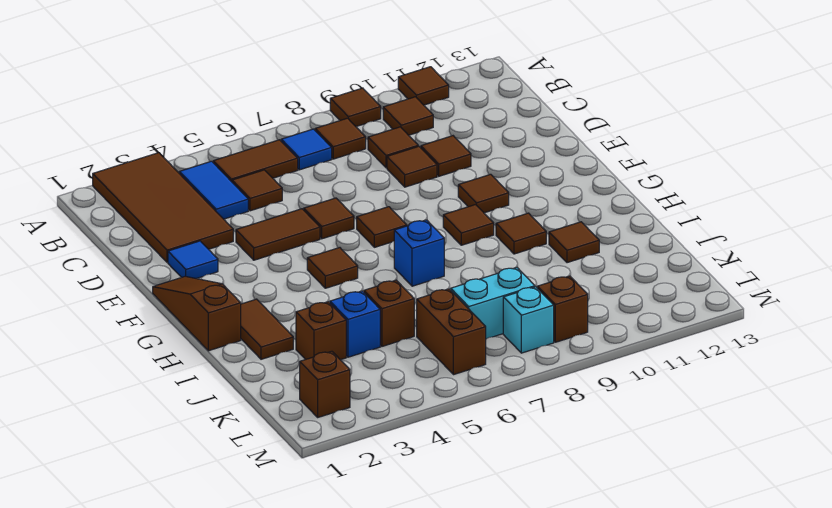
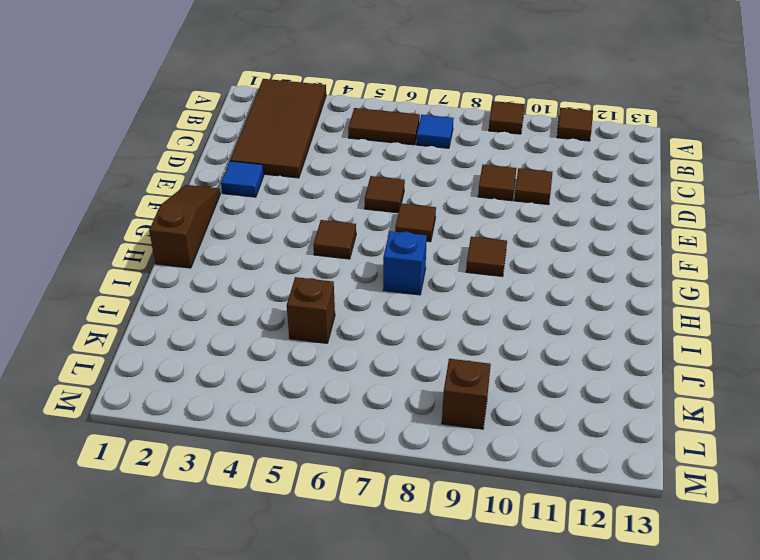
none -> blue 1x2 tile [179,161,248,219]
none -> brown 1x1 tile [315,118,366,159]
none -> brown 1x1 tile [383,97,433,135]
none -> brown 1x1 tile [232,170,282,211]

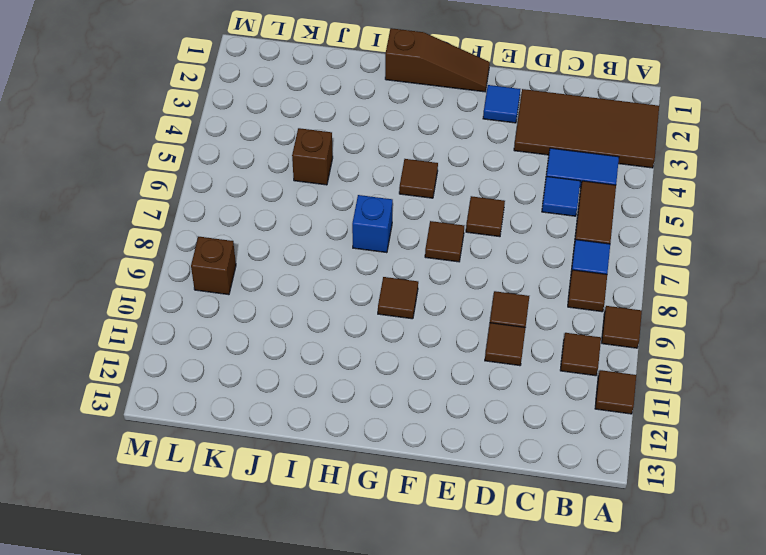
blue 1x1 tile [542,176,580,216] -> brown 1x1 tile [232,170,282,211]
none -> brown 1x1 tile [368,127,418,168]
none -> brown 1x2 tile [236,209,320,260]
none -> brown 1x1 tile [458,174,509,213]
none -> brown 1x2 tile [241,299,293,359]

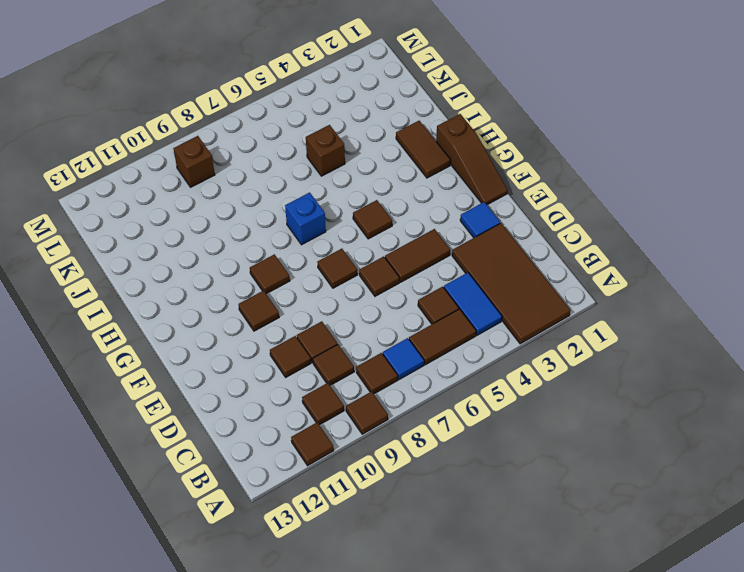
none -> brown 1x1 tile [496,213,546,254]
none -> brown 1x1 tile [549,222,599,263]
none -> brown 1x1 brick [296,302,346,360]
none -> blue 1x1 brick [330,291,380,357]

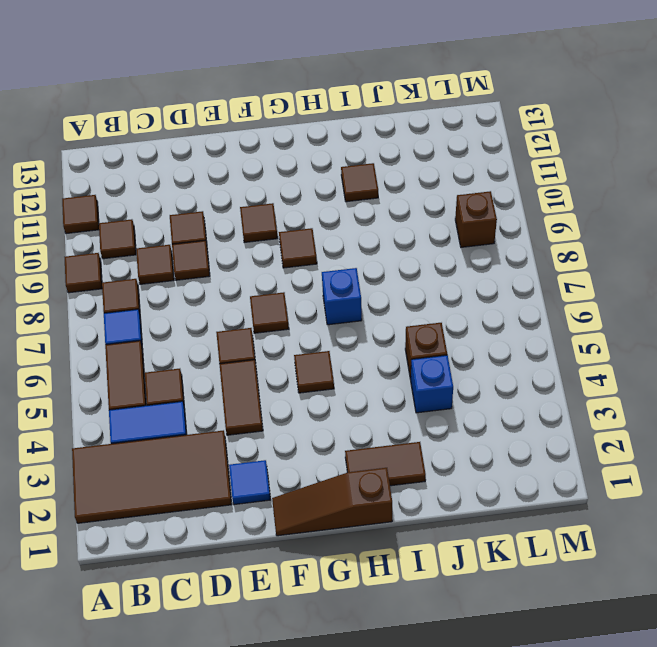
none -> brown 1x1 tile [496,213,546,254]
none -> brown 1x1 brick [296,302,346,360]
none -> brown 1x2 brick [417,289,486,375]
none -> cyan 1x2 brick [451,267,535,339]

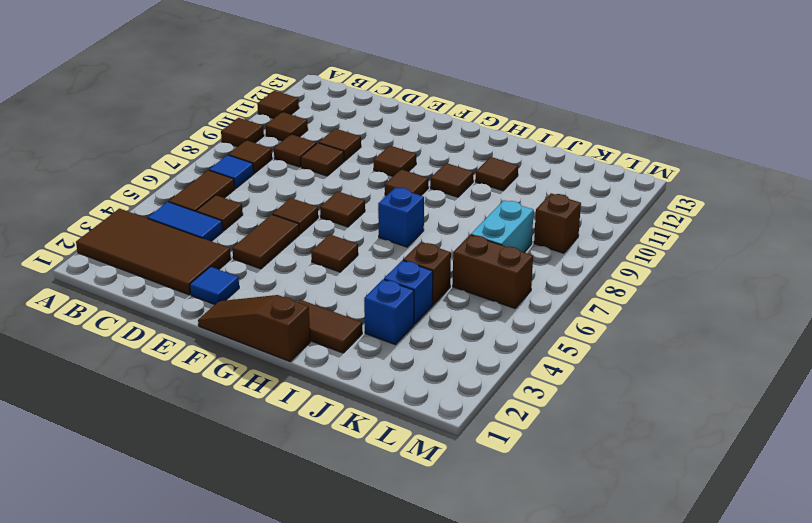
blue 1x1 brick [364,279,414,345] -> brown 1x1 brick [296,302,346,360]
none -> brown 1x1 brick [300,351,350,417]
none -> cyan 1x1 brick [503,287,554,353]

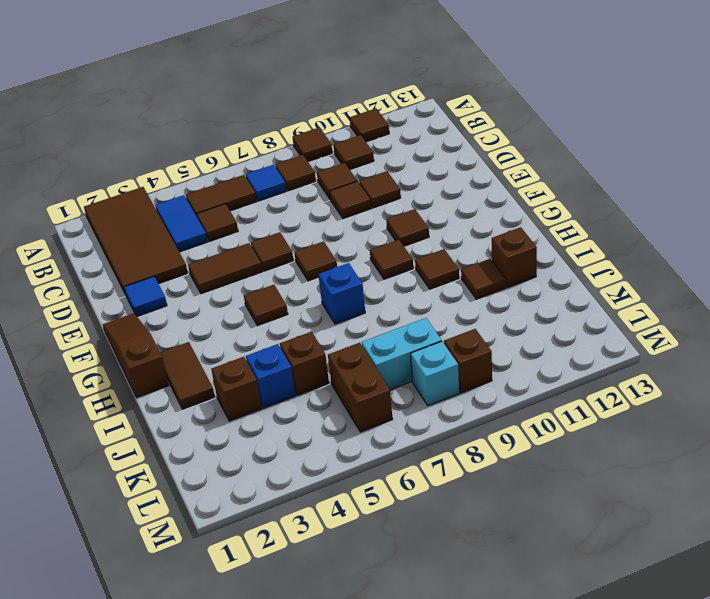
brown 1x1 brick [492,227,537,288] -> brown 1x1 brick moved to [300,351,350,417]

